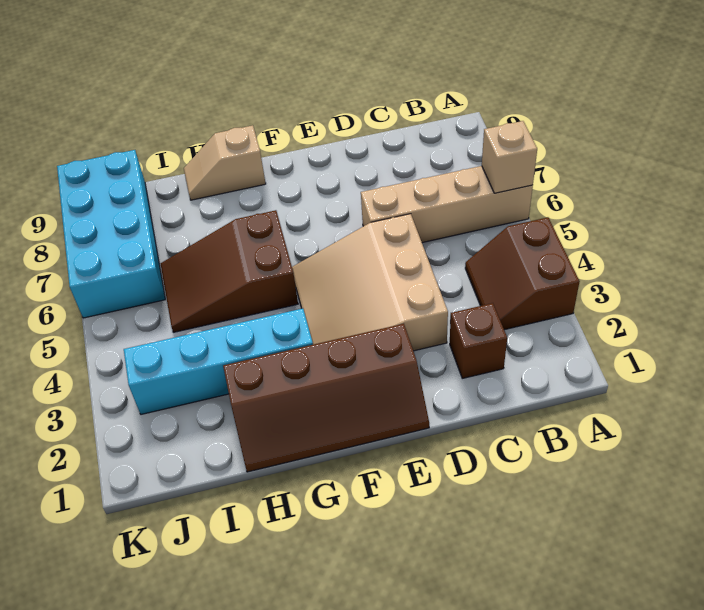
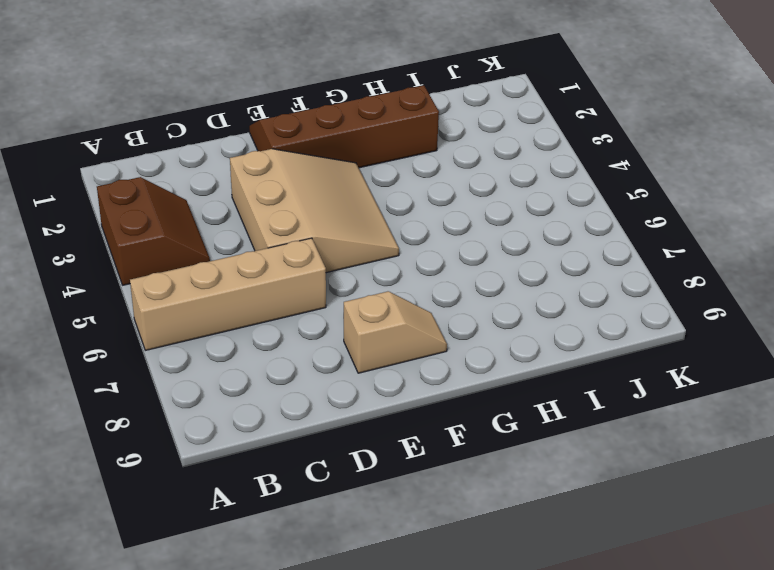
tan 1x2 slope [344,291,447,373] -> tan 1x2 slope moved to [184,125,266,200]
none -> brown 1x1 brick [450,303,507,378]
none -> cyan 1x4 brick [124,308,313,414]

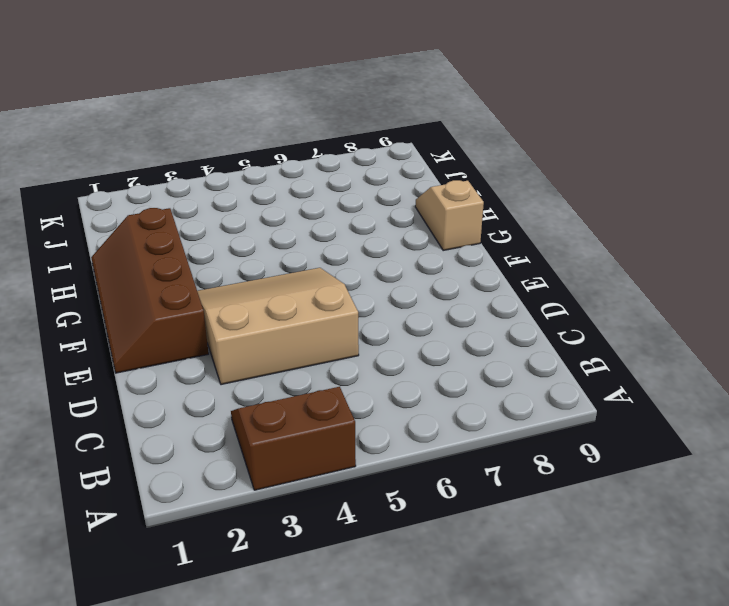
none -> tan 1x4 brick [361,166,533,243]
none -> brown 1x1 brick [450,303,507,378]

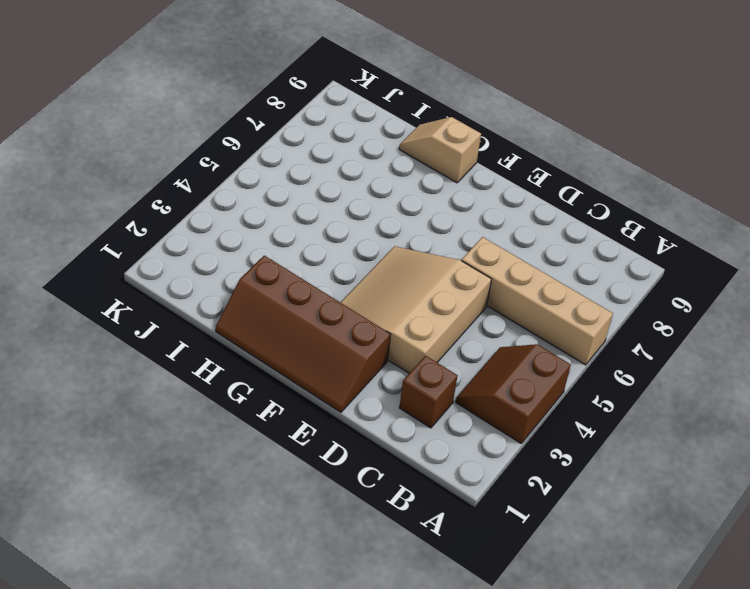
none -> cyan 1x4 brick [124,308,313,414]
none -> brown 2x3 slope [161,210,298,332]

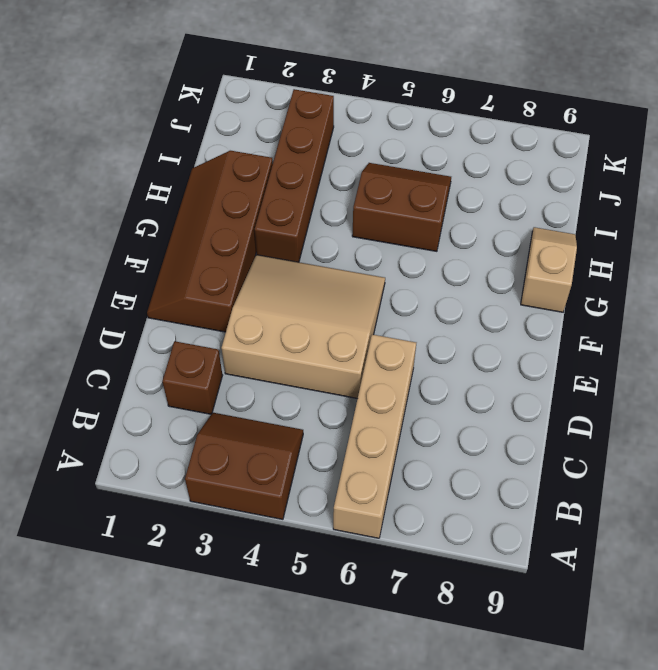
brown 1x4 brick [255,89,334,262] -> cyan 1x4 brick [124,308,313,414]
brown 2x2 slope [352,163,451,251] -> brown 2x3 slope [161,210,298,332]
none -> cyan 2x4 brick [57,150,165,318]
none -> tan 1x1 brick [482,121,537,193]

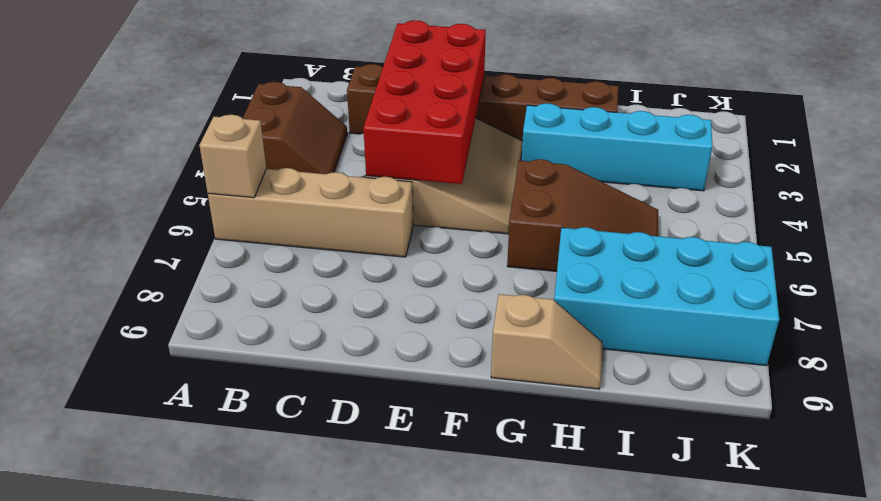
red 2x4 brick [364,20,486,184] -> none
cyan 2x4 brick [554,227,779,366] -> cyan 2x4 brick turned to [57,150,165,318]

